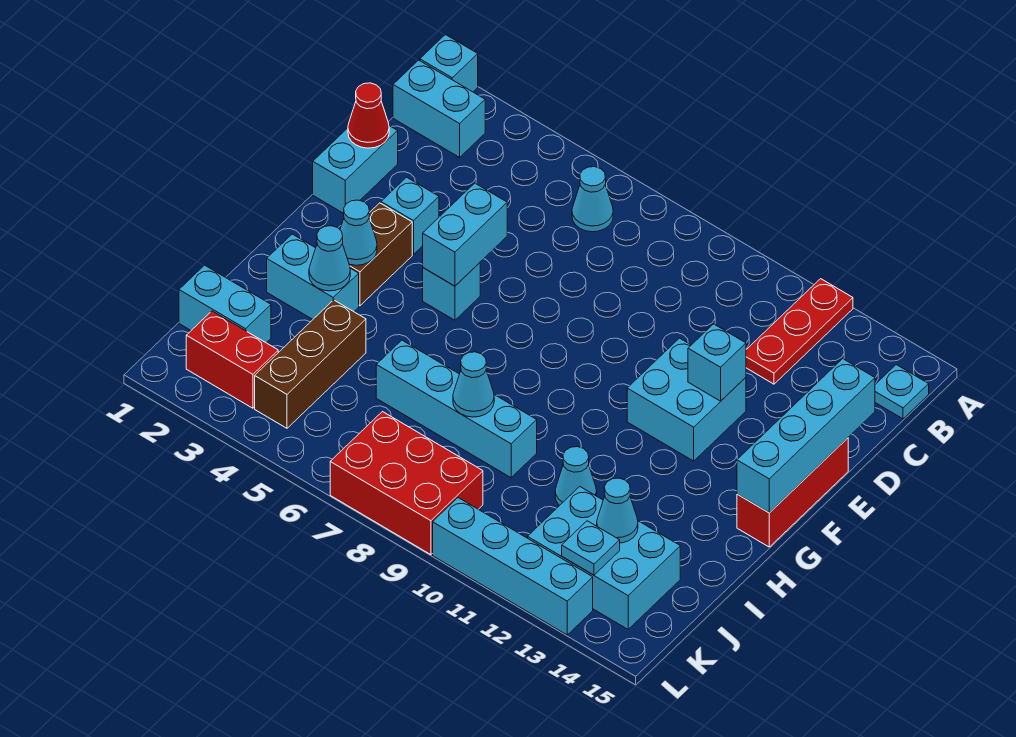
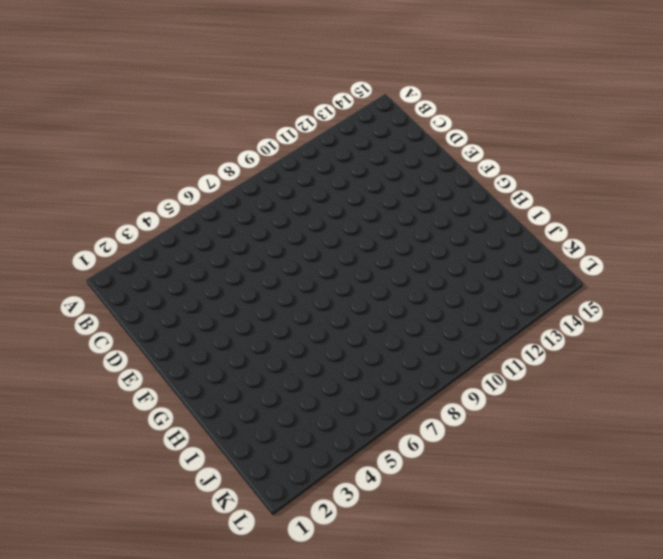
none -> cyan 1x1 brick [420,35,478,92]
none -> red 1x3 plate [746,279,853,384]
none -> cyan 1x2 brick [393,60,485,157]

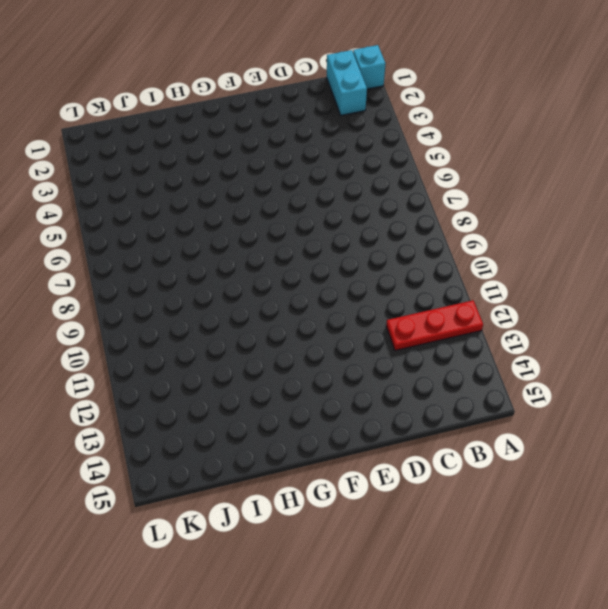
none -> cyan 1x1 cone [572,167,613,232]
none -> cyan 1x1 plate [875,365,929,419]
none -> cyan 1x2 brick [313,126,398,213]

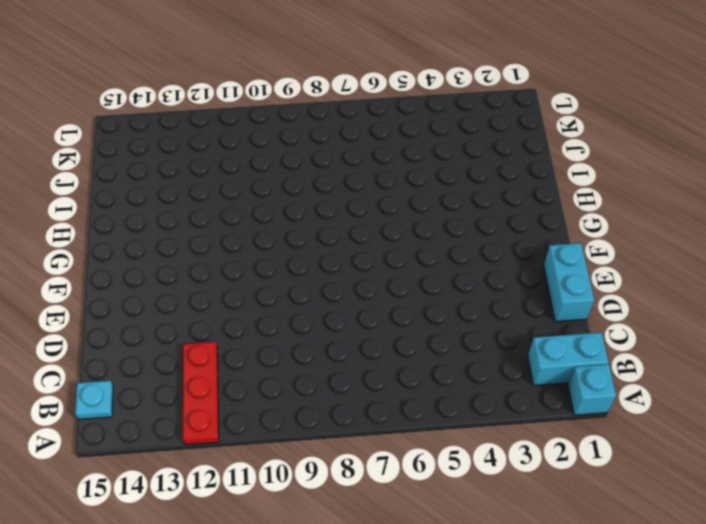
none -> cyan 1x1 cone [572,167,613,232]
none -> cyan 1x1 brick [381,177,439,254]
none -> cyan 2x2 brick [627,338,746,461]

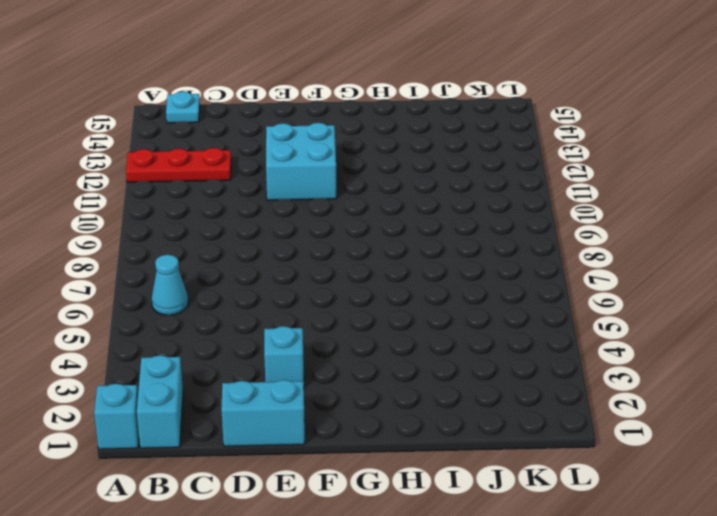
none -> red 1x3 brick [737,438,848,547]
none -> brown 1x2 brick [349,203,412,306]
none -> cyan 1x1 brick [423,263,480,320]

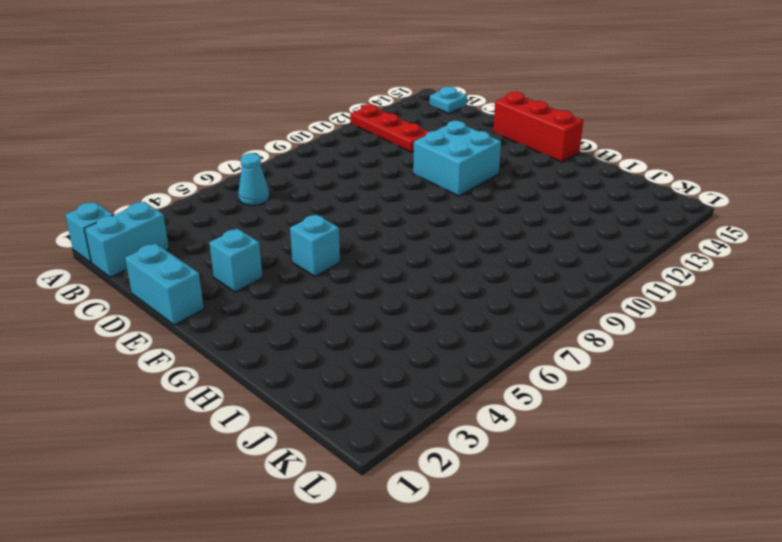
none -> brown 1x2 brick [349,203,412,306]
none -> cyan 1x2 brick [267,234,359,319]
none -> brown 1x3 brick [255,300,366,428]

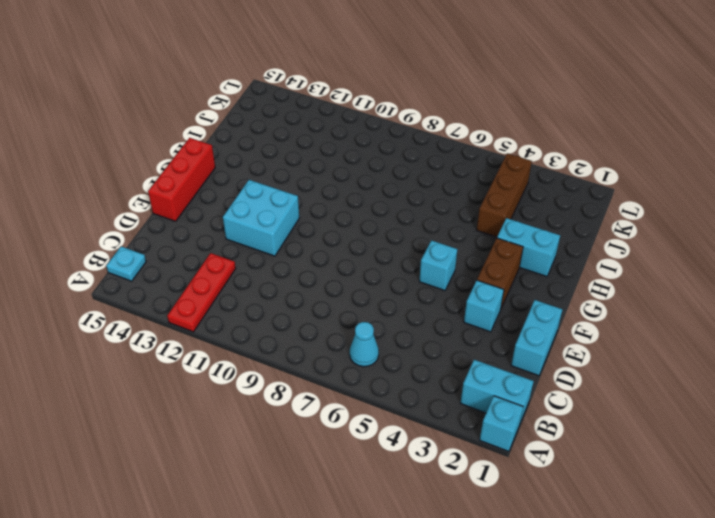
none -> cyan 1x4 brick [376,340,537,478]
none -> cyan 1x1 cone [555,447,597,506]
none -> cyan 1x2 brick [179,265,271,343]

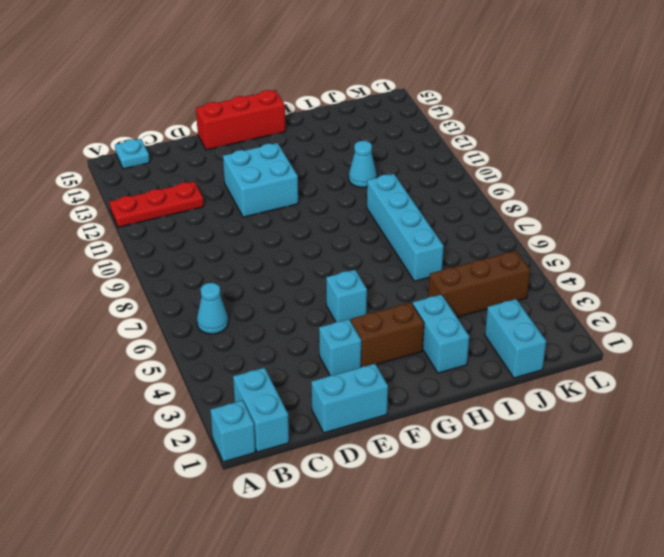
none -> cyan 2x3 brick [528,487,680,629]
none -> red 1x2 brick [186,311,278,408]
none -> red 2x3 brick [330,412,483,555]

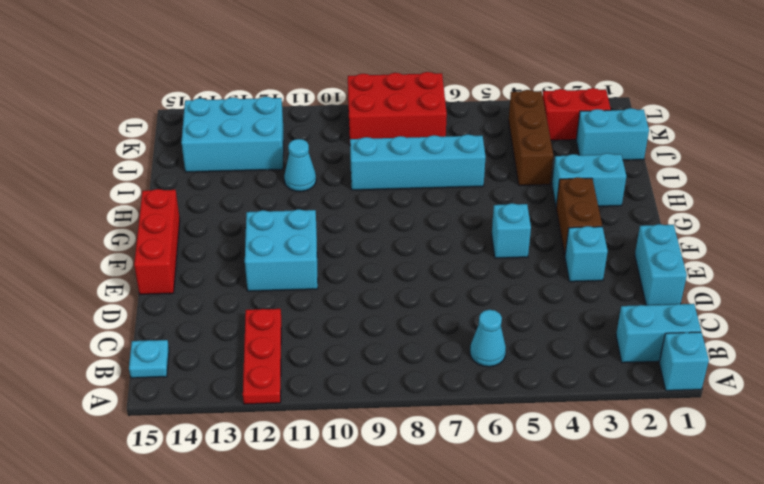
none -> cyan 1x4 brick [433,498,593,635]
none -> red 1x1 cone [348,83,389,148]
none -> cyan 1x4 brick [737,359,875,513]

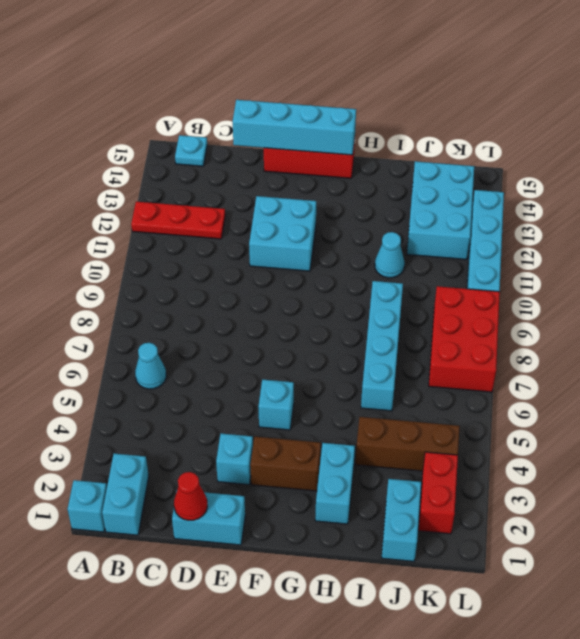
none -> cyan 1x2 brick [423,183,507,286]
none -> cyan 1x1 brick [688,324,746,401]
none -> cyan 1x1 cone [340,200,377,265]

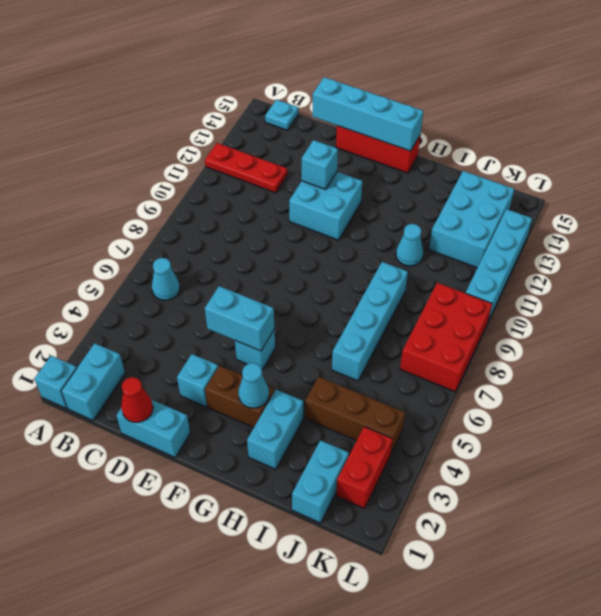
none -> cyan 1x1 cone [309,226,350,291]
none -> cyan 1x1 cone [453,352,494,417]
none -> cyan 1x1 cone [597,478,638,543]

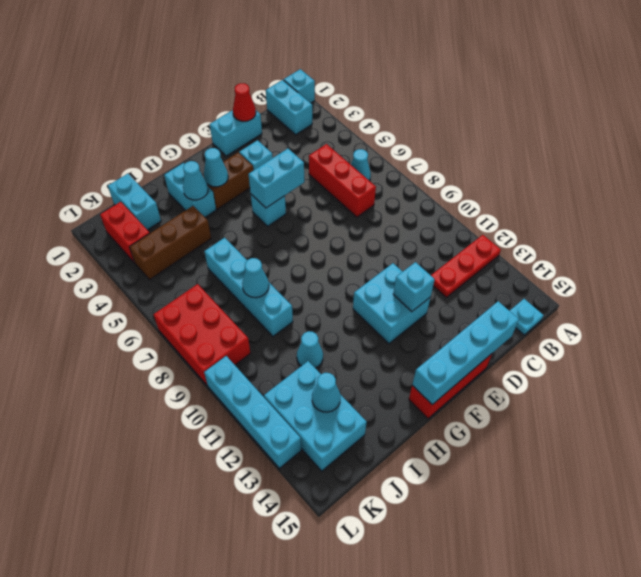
red 1x3 brick [309,144,376,217] -> none
none -> cyan 1x1 plate [562,521,620,575]

